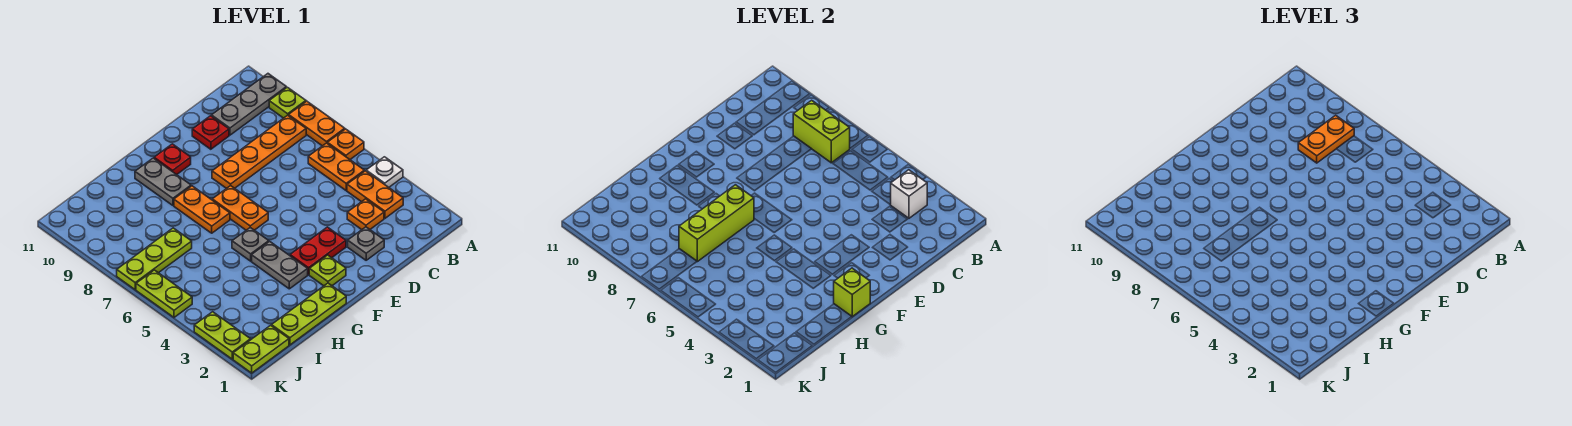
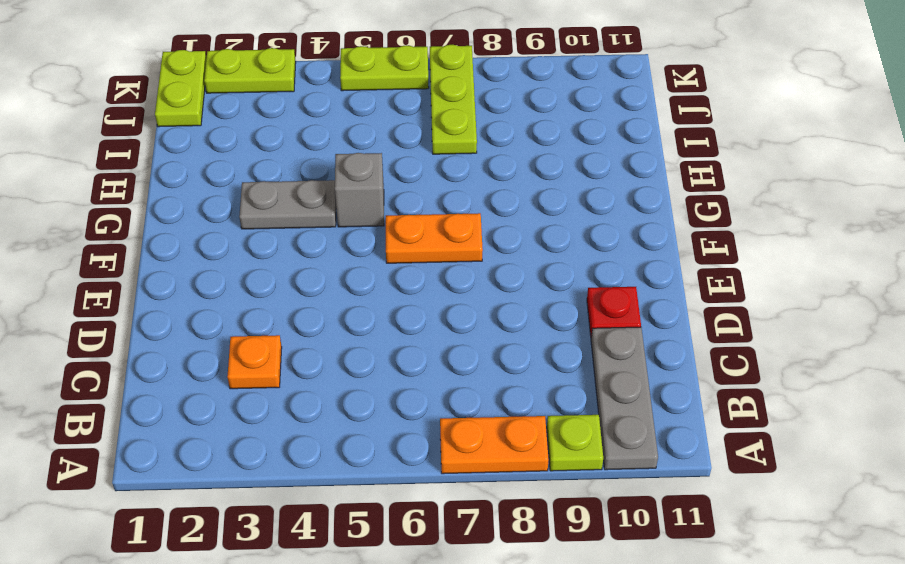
grey 1x1 brick [335,153,384,227] -> grey 1x1 plate [232,228,269,261]
none -> white 1x1 plate [366,157,403,187]
none -> orange 1x1 plate [327,129,364,159]
none -> orange 1x2 plate [347,171,403,218]

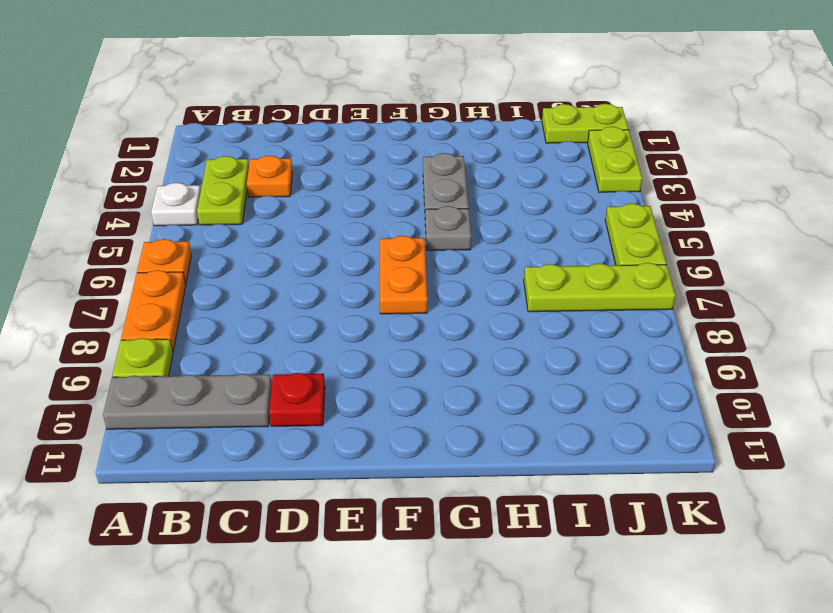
lime 1x2 plate [197,156,249,225] -> orange 1x2 plate [347,171,403,218]
none -> orange 1x2 plate [308,143,364,190]
none -> orange 1x4 plate [212,115,306,189]
none -> grey 1x1 plate [348,227,384,260]

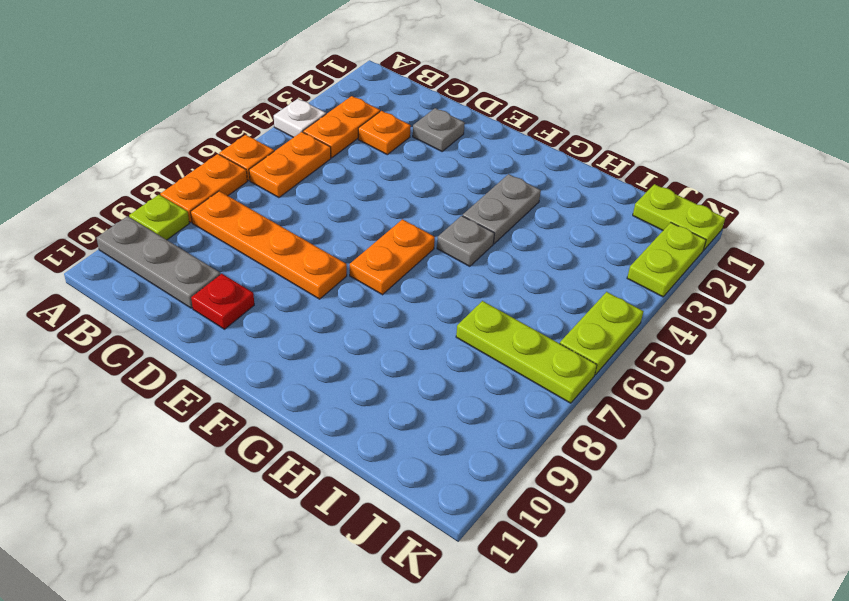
none -> red 1x2 plate [290,227,346,275]
none -> lime 1x1 plate [309,255,346,286]
none -> red 1x1 plate [154,144,191,175]

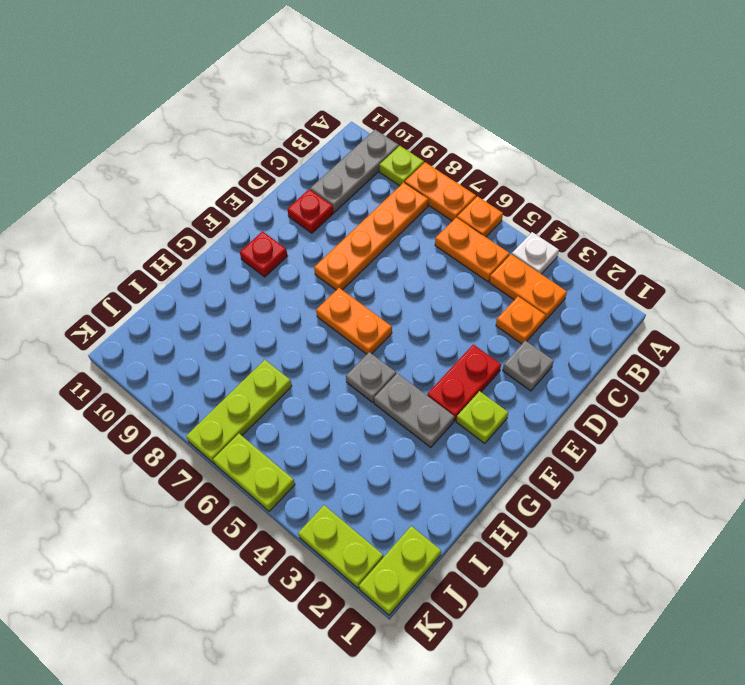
none -> lime 1x3 plate [271,283,346,345]
none -> orange 1x2 plate [174,186,230,233]
none -> grey 1x2 plate [135,158,191,205]

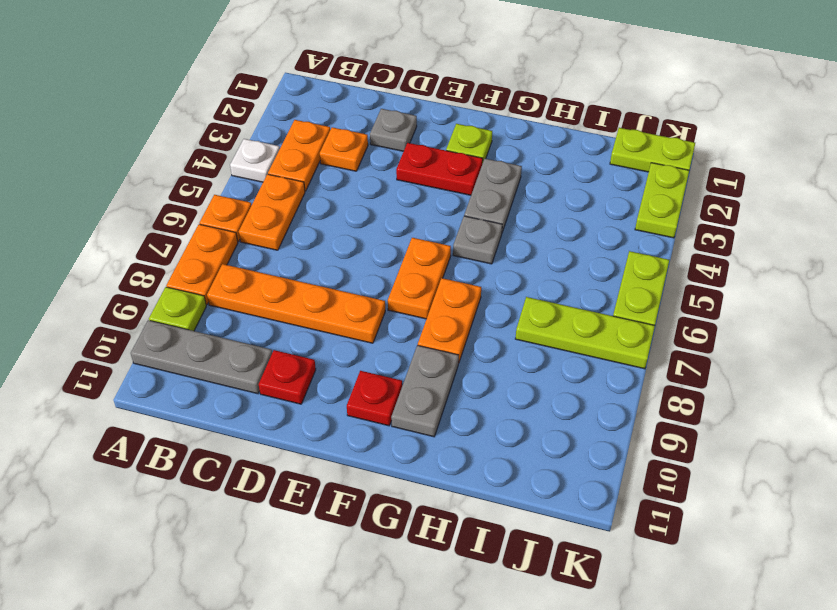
none -> lime 1x3 plate [271,283,346,345]
none -> white 1x1 brick [891,170,927,218]
none -> lime 1x2 brick [793,100,850,163]

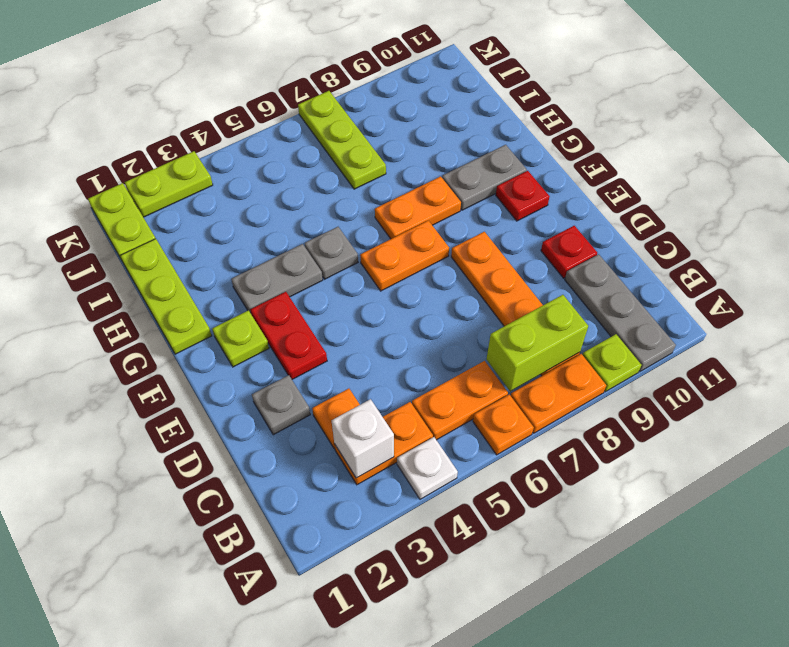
none -> lime 1x2 plate [136,270,192,317]
none -> lime 1x1 brick [834,268,870,317]
none -> lime 1x3 brick [679,185,754,262]

